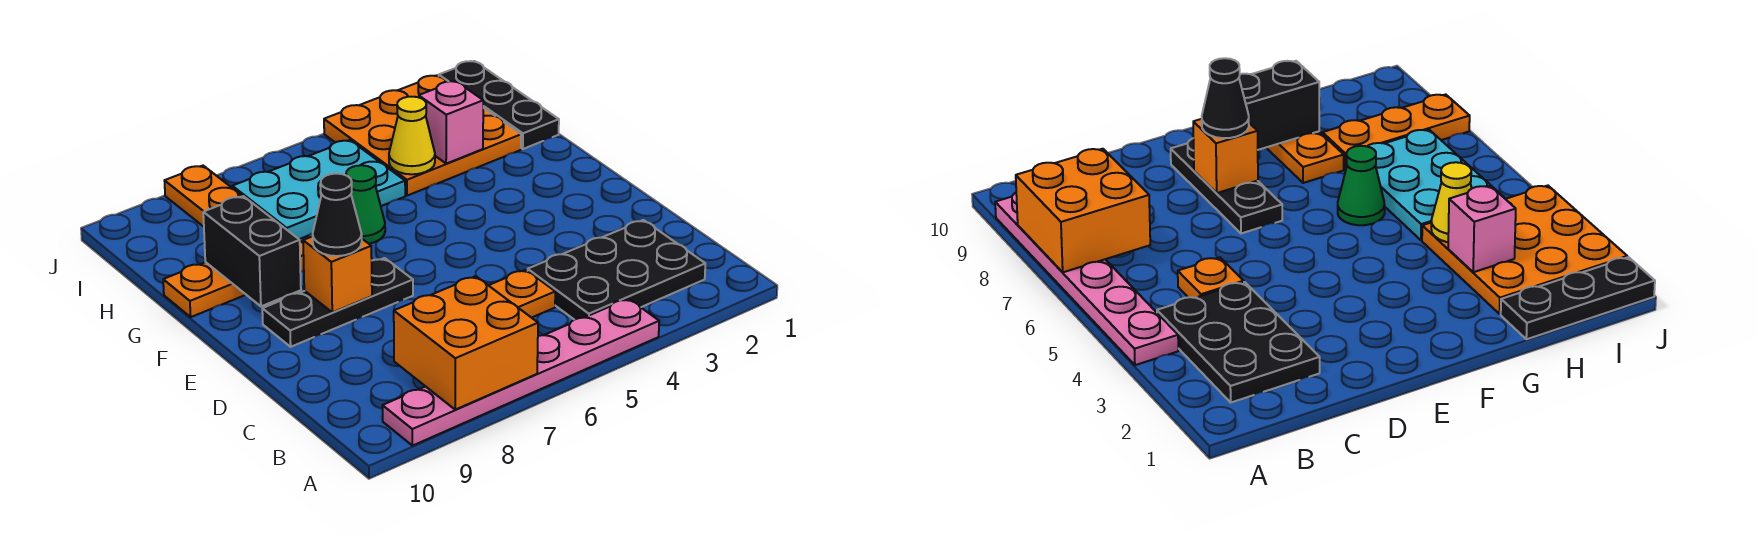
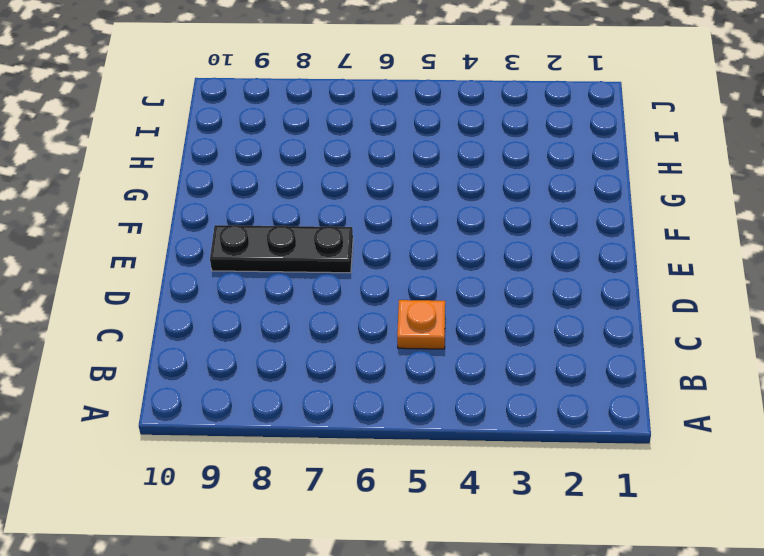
none -> pink 1x6 plate [382,299,659,446]
none -> black 2x3 plate [528,220,705,320]
none -> green 1x1 cone [346,165,385,244]

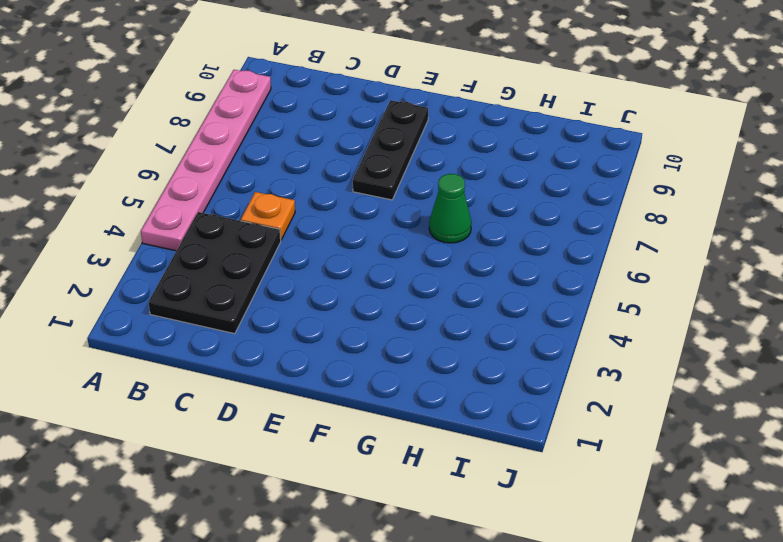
none -> orange 1x3 plate [163,241,304,317]
none -> black 1x3 plate [439,61,559,149]
none -> orange 3x3 plate [324,75,521,196]

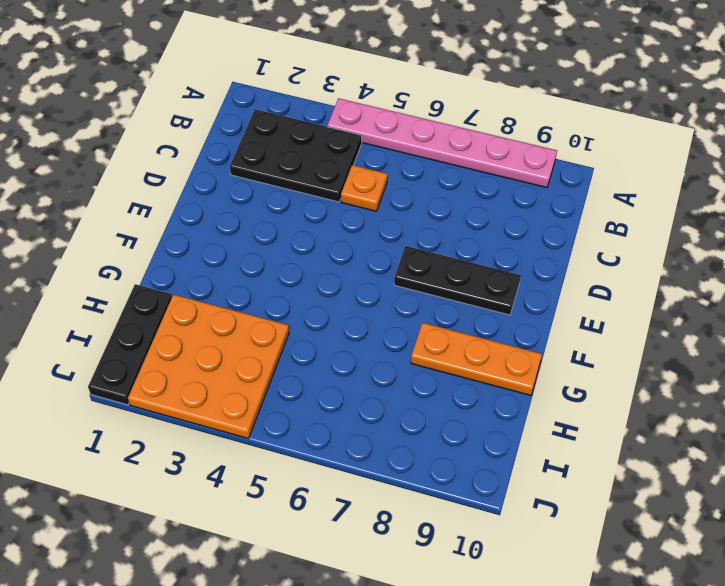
none -> green 1x1 cone [346,165,385,244]
none -> cyan 2x3 plate [232,140,405,239]
none -> orange 1x3 plate [165,166,242,227]

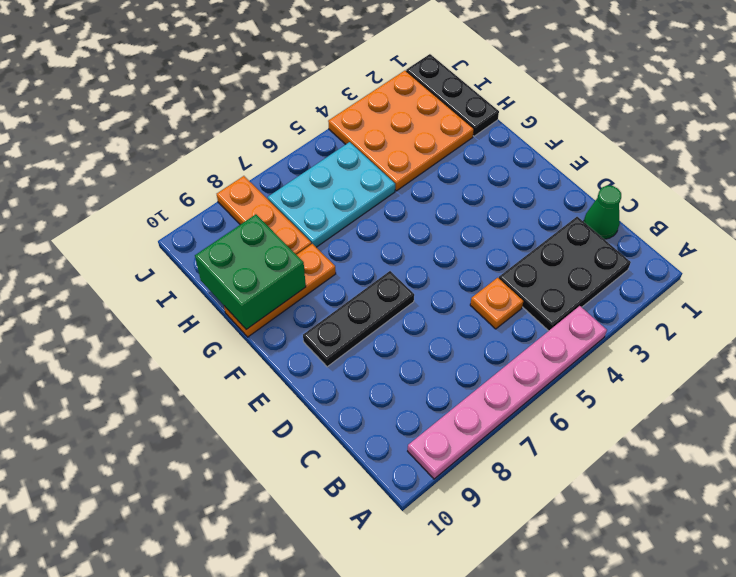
green 1x1 cone [584,186,621,239] -> green 1x1 cone moved to [346,165,385,244]
green 2x2 brick [195,214,306,329] -> black 1x2 brick [203,196,301,306]
none -> orange 2x2 brick [394,276,538,410]
none -> orange 1x1 brick [303,236,372,312]
none -> pink 1x1 brick [419,81,483,164]

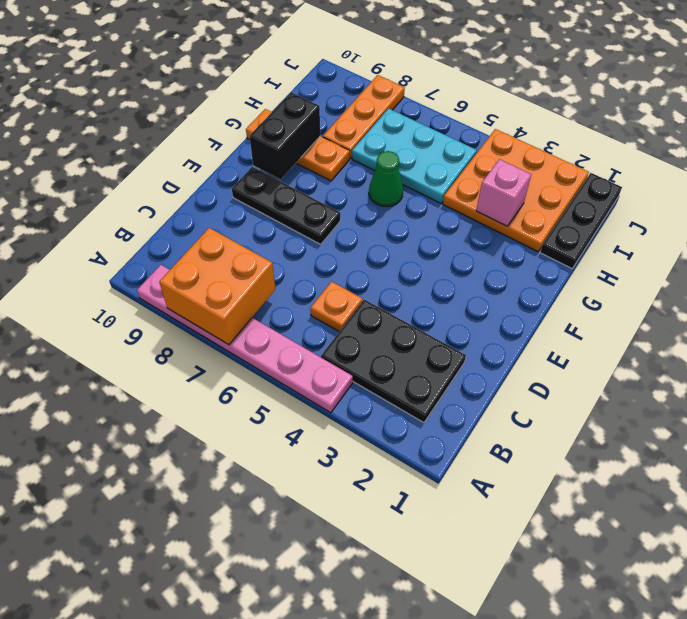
none -> orange 1x1 brick [303,236,372,312]
none -> yellow 1x1 cone [389,97,435,174]
none -> black 1x1 cone [313,174,362,256]

